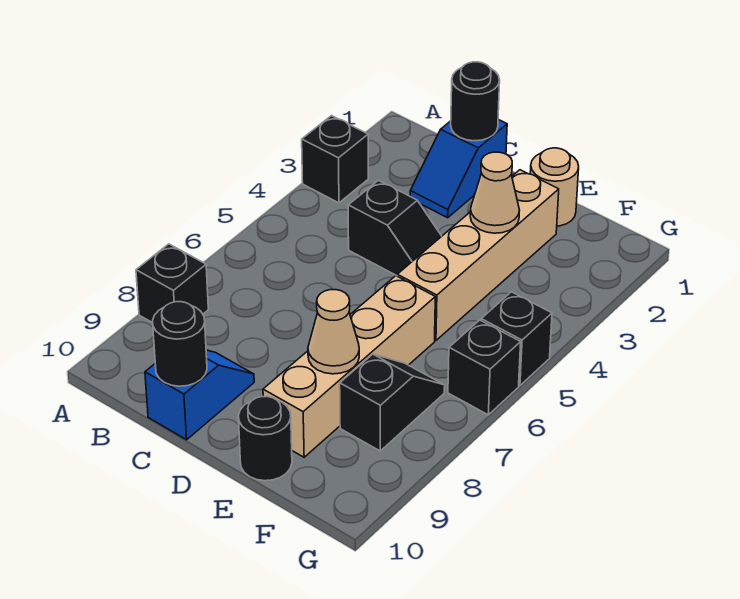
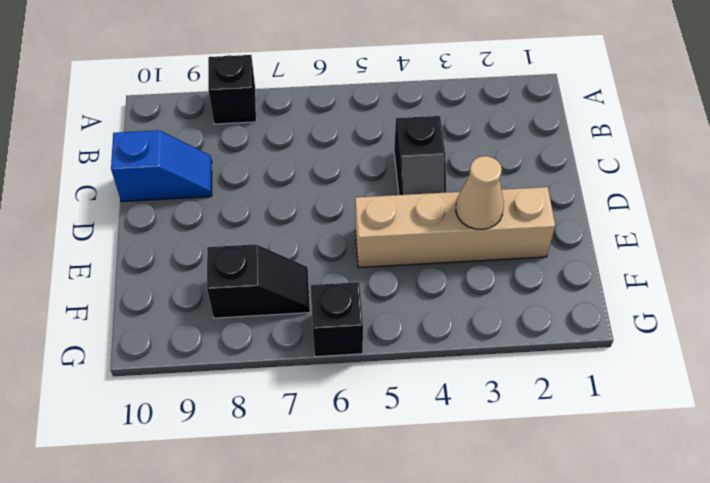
none -> black 1x1 brick [302,116,368,203]
none -> blue 1x2 slope [410,120,507,218]
none -> tan 1x1 round brick [530,148,579,226]

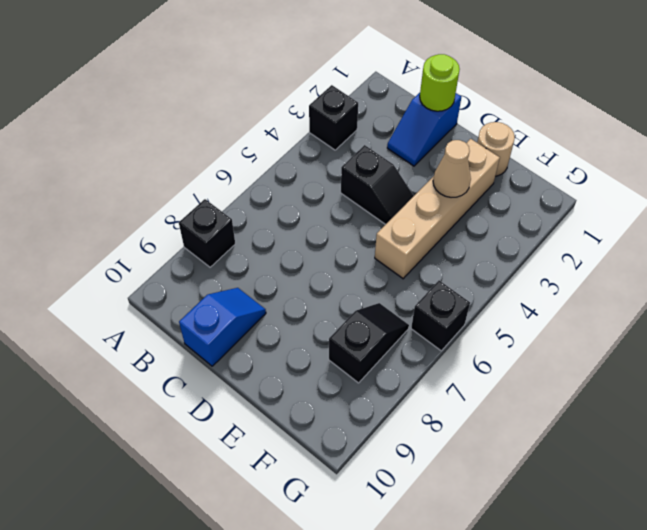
lime 1x1 round brick [420,54,460,111] -> black 1x1 round brick [451,62,500,141]
none -> tan 1x4 brick [263,276,435,457]
none -> black 1x1 round brick [239,396,292,481]
none -> black 1x1 brick [481,292,552,386]

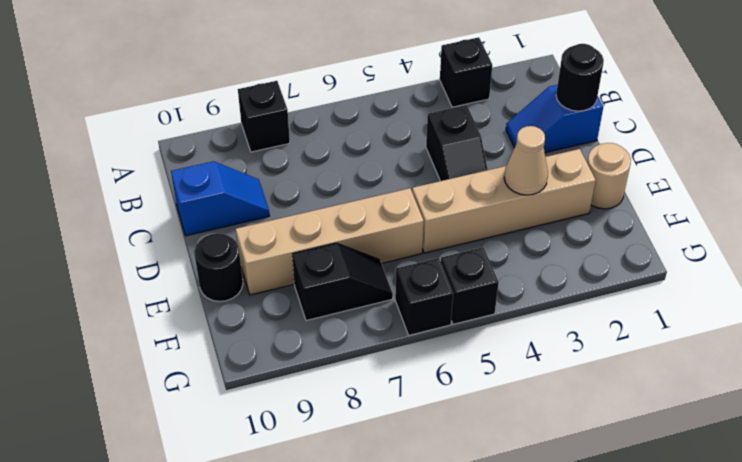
none -> black 1x1 round brick [153,302,207,386]
none -> tan 1x1 cone [308,290,359,374]

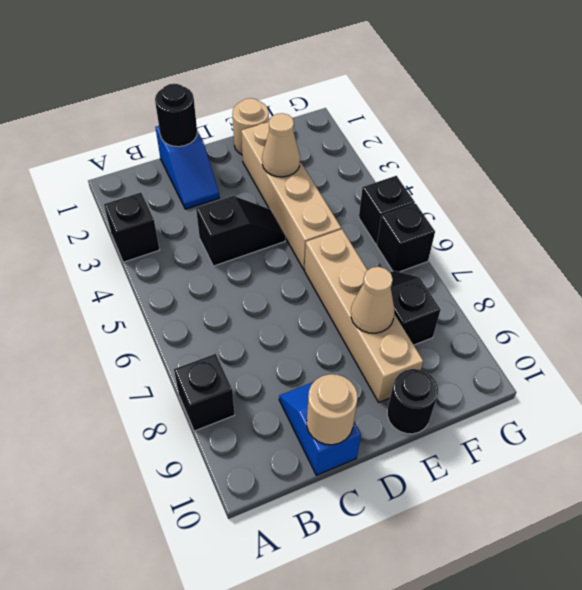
tan 1x1 round brick [307,374,357,445] -> black 1x1 round brick [153,302,207,386]

